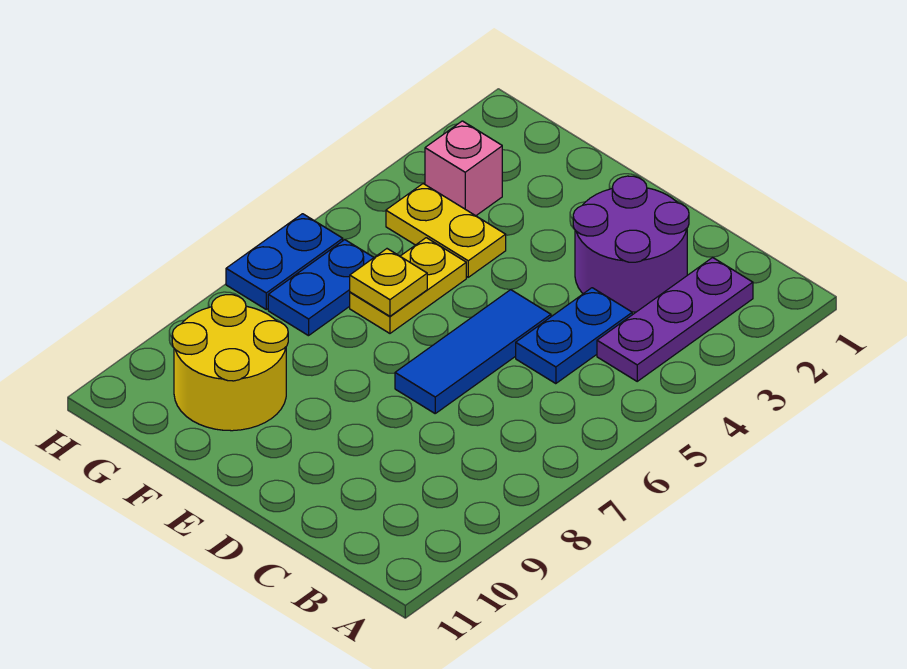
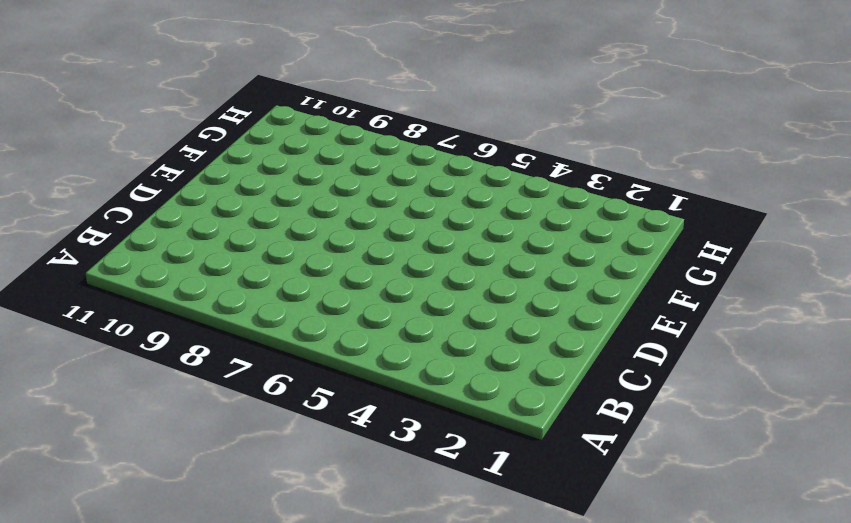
none -> purple 1x3 plate [597,258,753,381]
none -> purple 2x2 round brick [573,176,689,312]

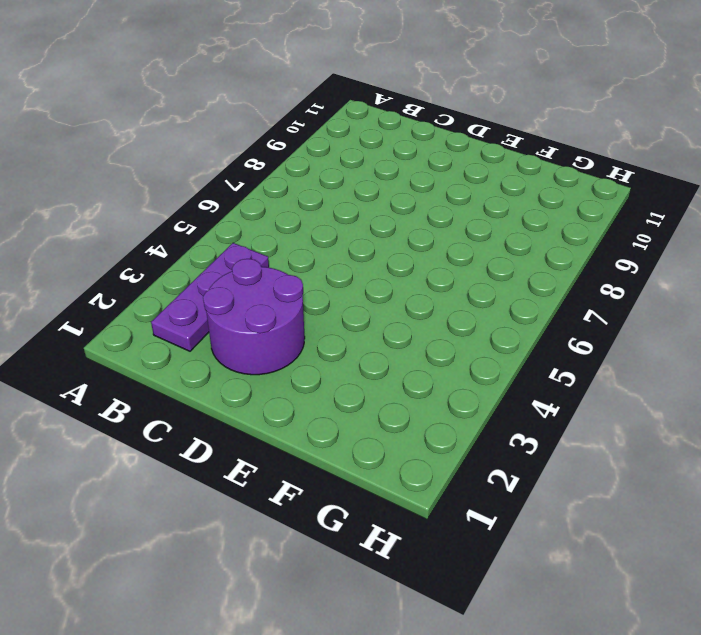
none -> blue 1x2 plate [516,288,632,384]
none -> blue 1x3 tile [395,290,551,413]

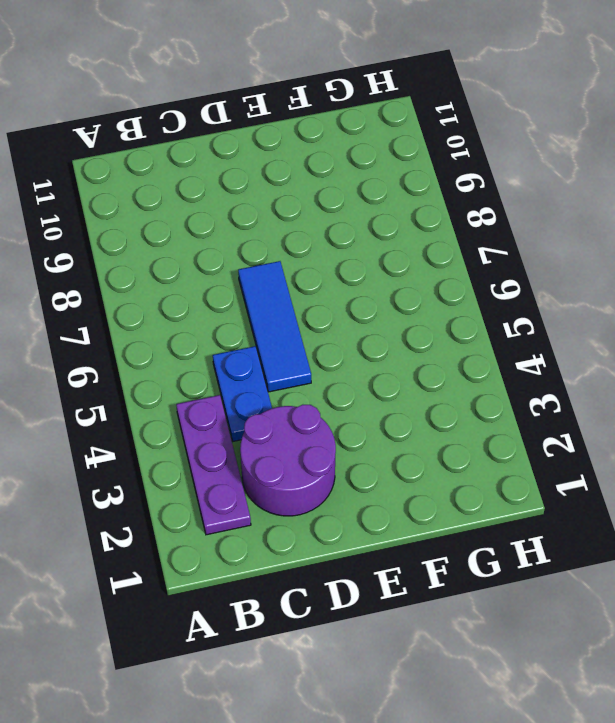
none -> yellow 1x2 plate [386,184,506,277]
none -> yellow 1x2 plate [350,238,466,333]

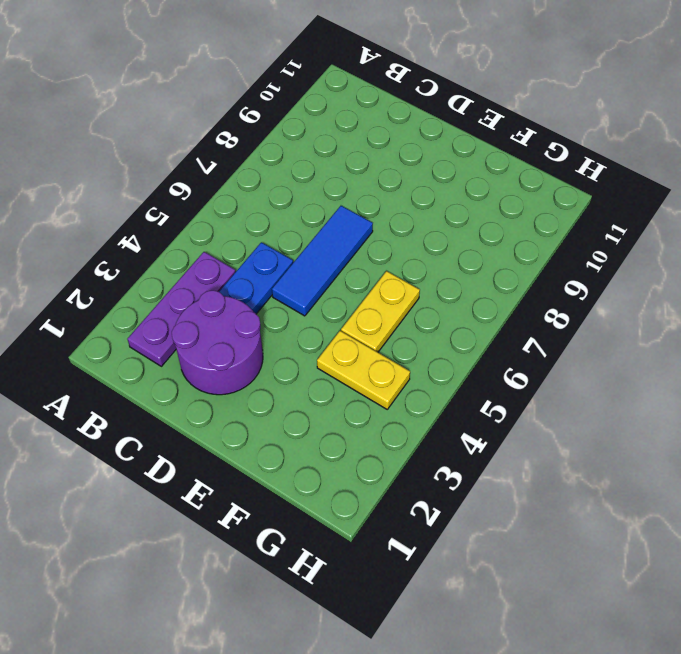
none -> yellow 2x2 round brick [172,295,288,431]
none -> pink 1x1 brick [425,121,502,216]

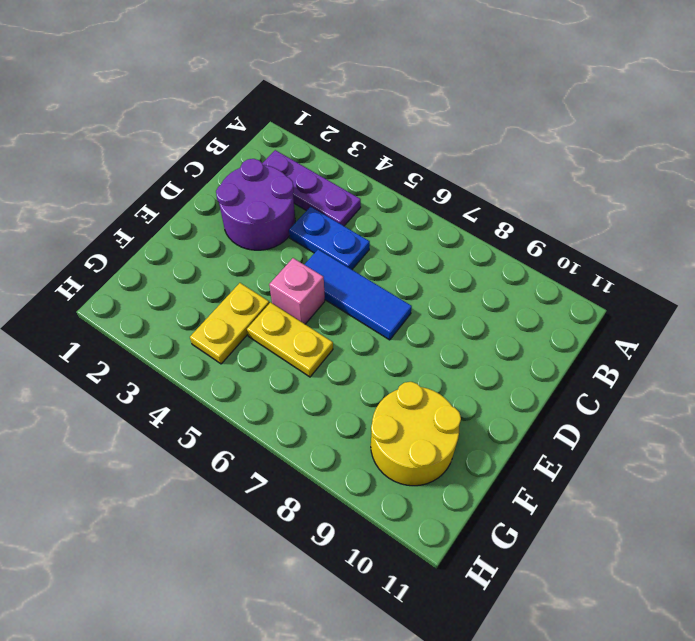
pink 1x1 brick [269,258,325,324] -> pink 1x1 brick moved to [425,121,502,216]
none -> blue 1x2 plate [268,240,374,336]
none -> blue 1x2 plate [226,214,343,309]

